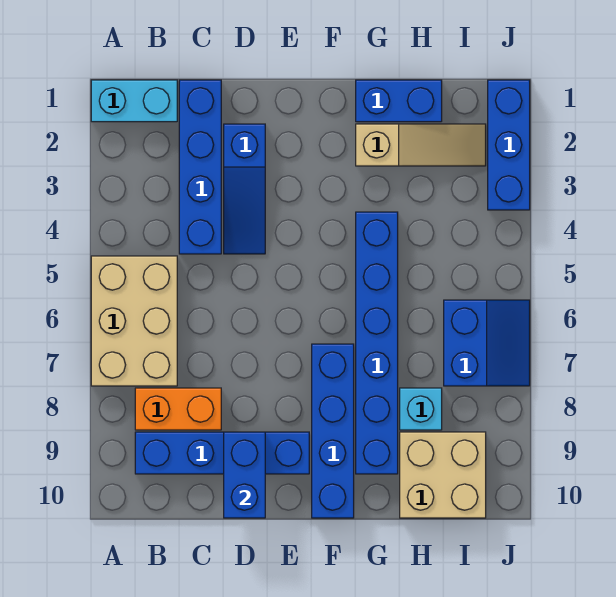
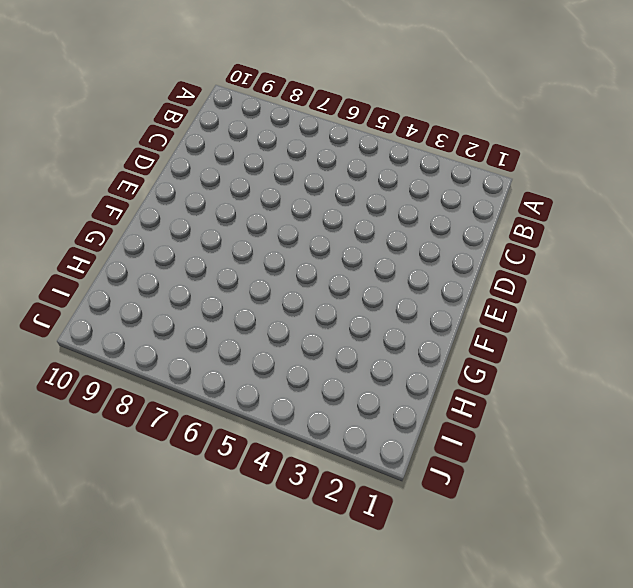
none -> cyan 1x2 brick [91,80,177,122]
none -> tan 2x3 brick [91,256,177,386]
none -> orange 1x2 brick [135,388,221,430]

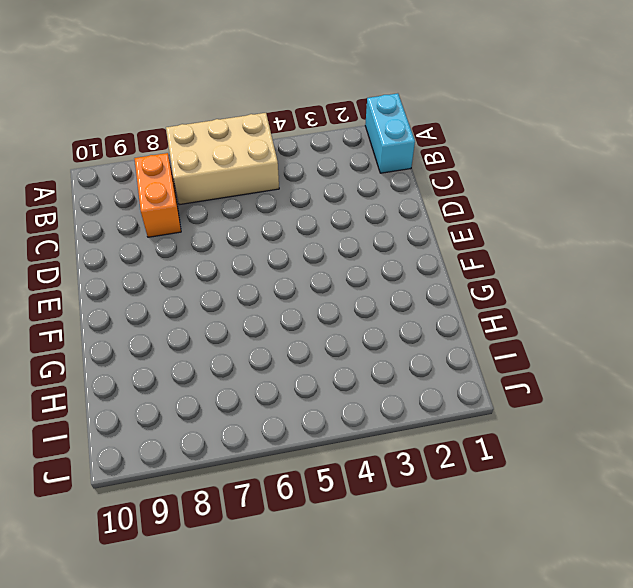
none -> blue 1x4 brick [135,432,309,474]
none -> blue 1x4 brick [179,80,221,254]
none -> blue 1x3 slope [224,124,265,254]

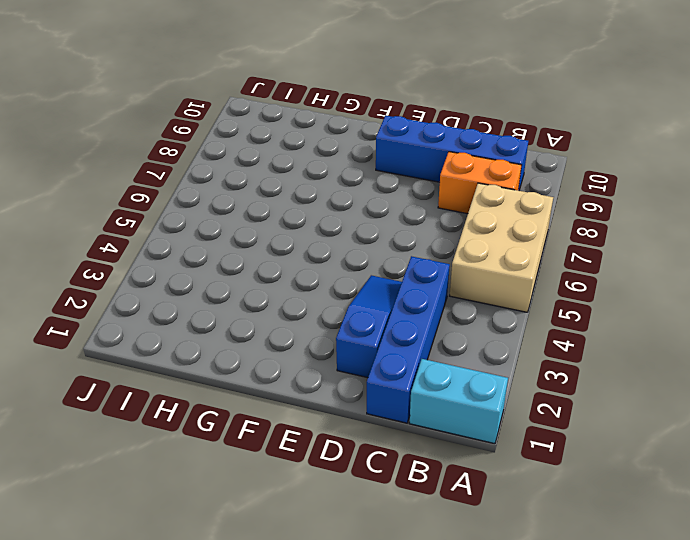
none -> blue 1x4 brick [312,344,354,518]
none -> blue 1x2 brick [356,80,442,122]
none -> tan 1x3 slope [356,124,486,166]

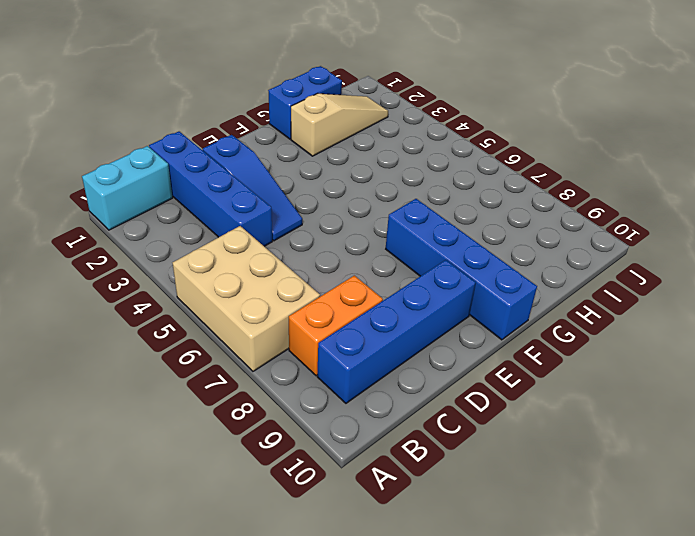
none -> blue 1x6 brick [356,212,398,474]
none -> cyan 1x1 brick [400,388,442,430]
none -> tan 2x2 brick [400,432,486,518]

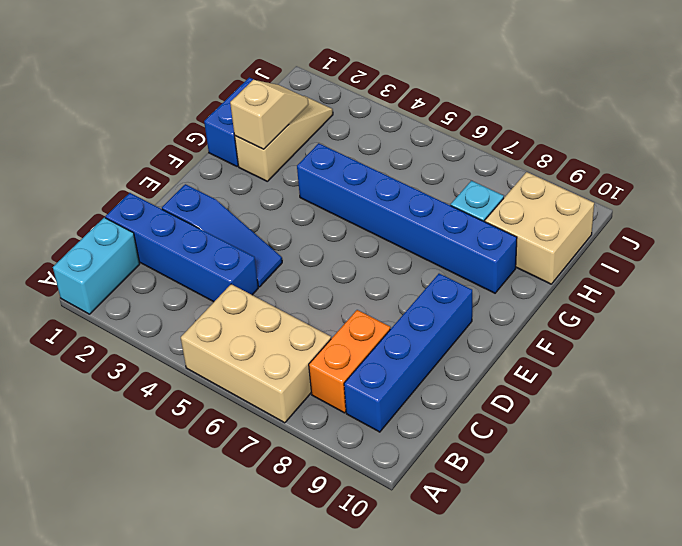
tan 1x2 slope [230,80,309,149] -> none
none -> blue 1x4 brick [312,344,354,518]
none -> blue 2x2 slope [444,300,530,386]
none -> blue 1x3 brick [488,80,530,210]

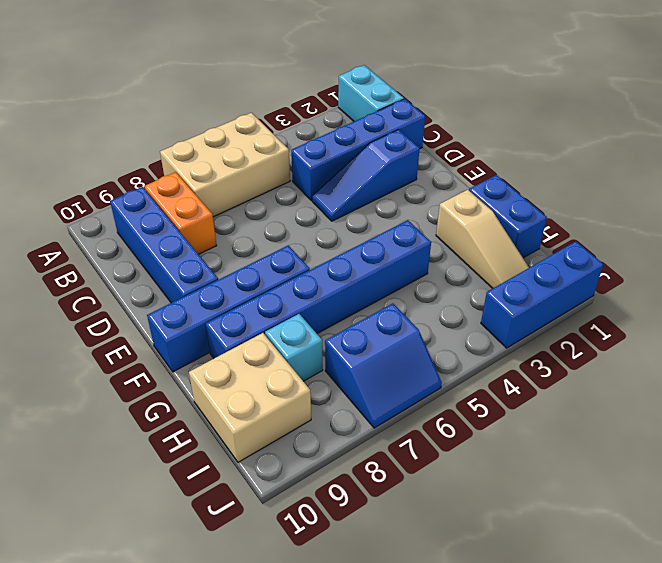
none -> blue 1x2 brick [224,432,265,518]

